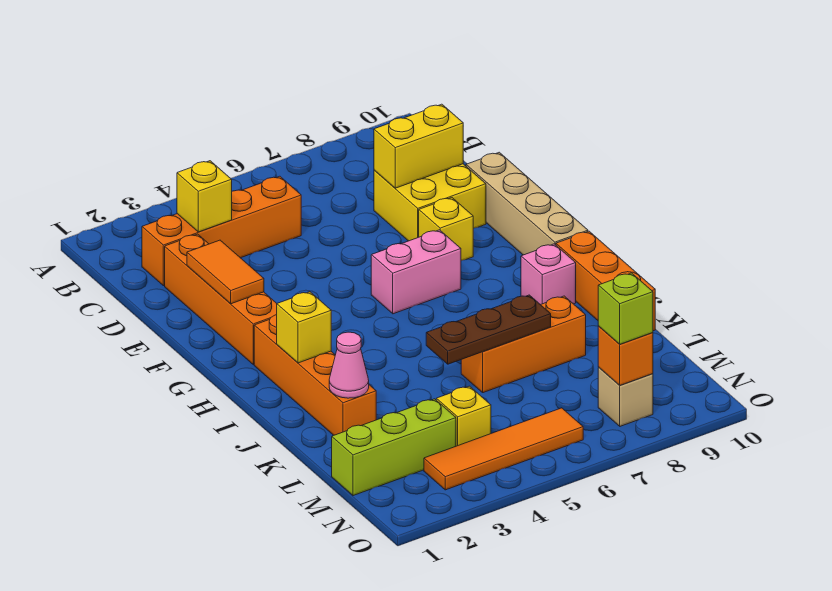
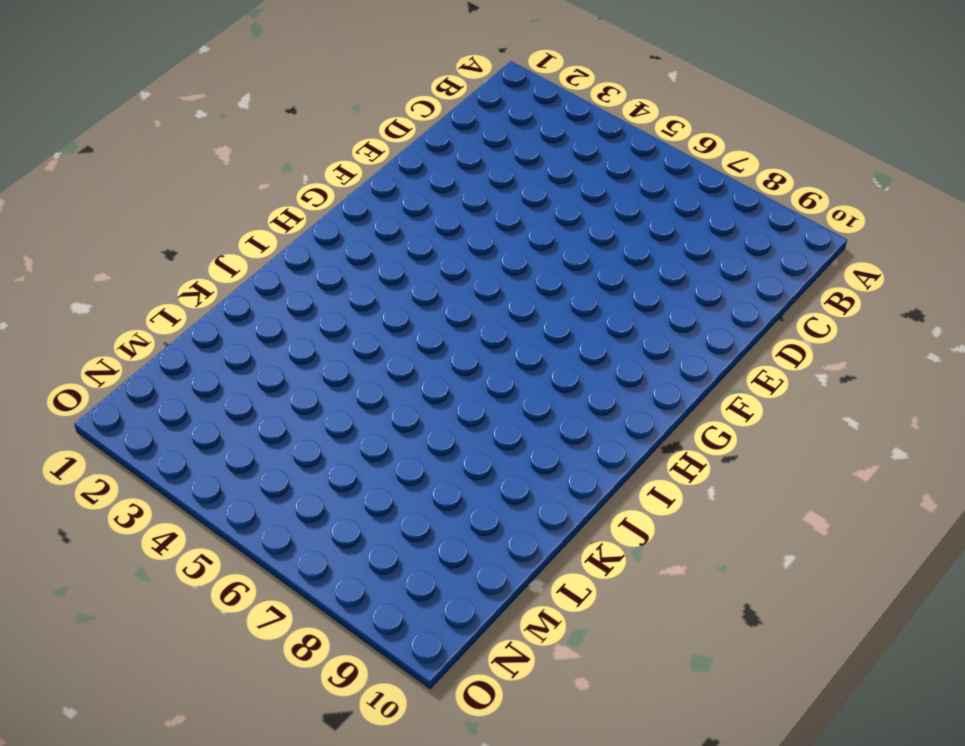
none -> orange 1x4 brick [142,176,301,286]
none -> orange 1x4 brick [165,234,277,365]
none -> yellow 2x2 brick [374,164,486,241]

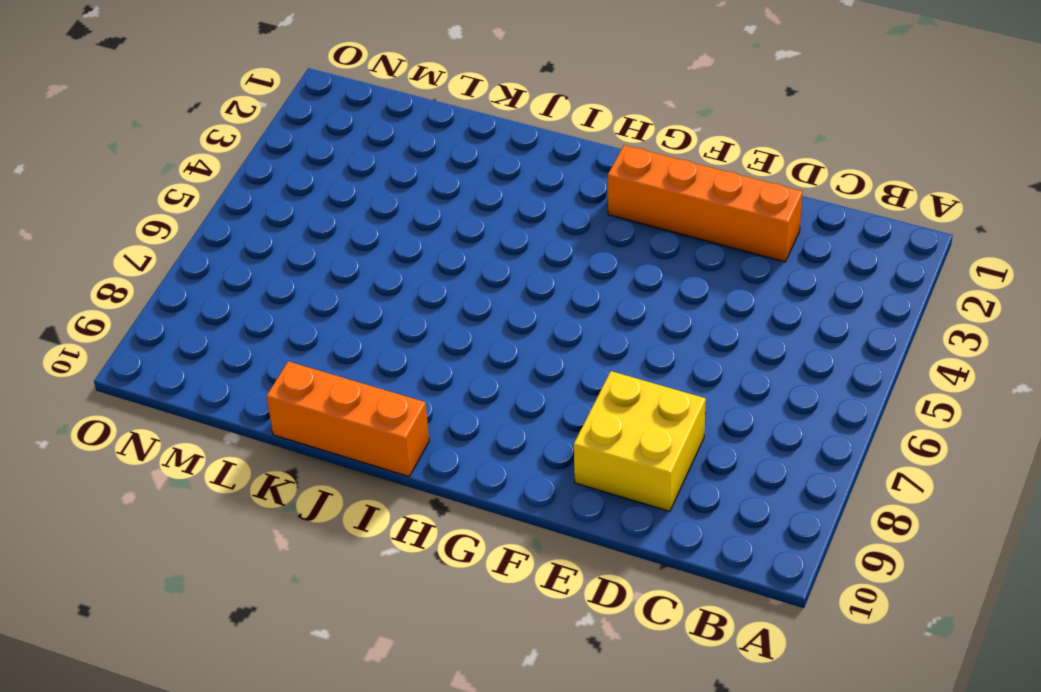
none -> orange 1x4 brick [142,176,301,286]
none -> tan 1x4 brick [466,152,588,255]
none -> yellow 1x1 brick [419,198,473,261]

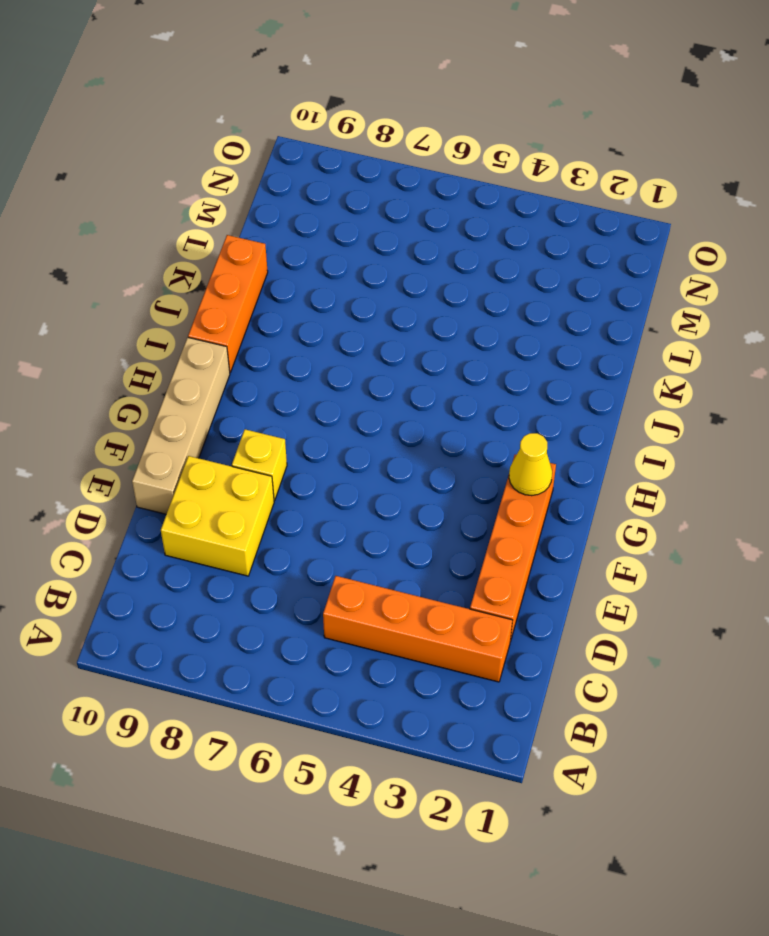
yellow 1x1 cone [509,433,552,496] -> none
none -> pink 1x2 brick [371,230,461,314]
none -> orange 1x4 brick [254,315,376,435]
none -> pink 1x1 brick [521,244,576,305]

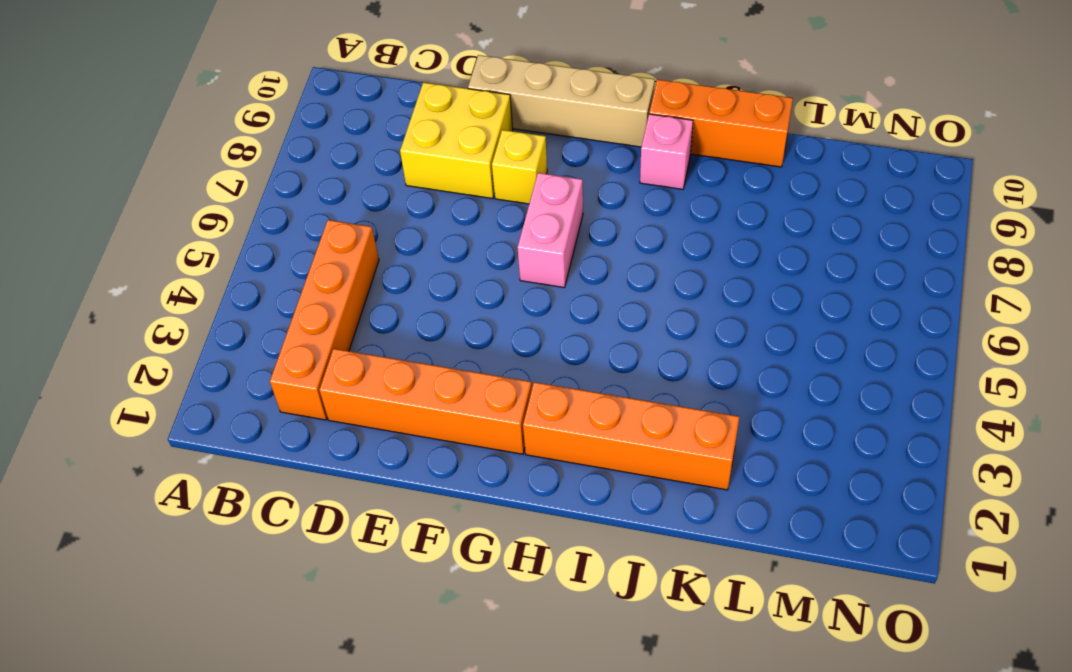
none -> orange 1x3 brick [461,296,586,393]
none -> lime 1x3 brick [332,399,456,496]
none -> yellow 1x1 brick [436,386,491,446]

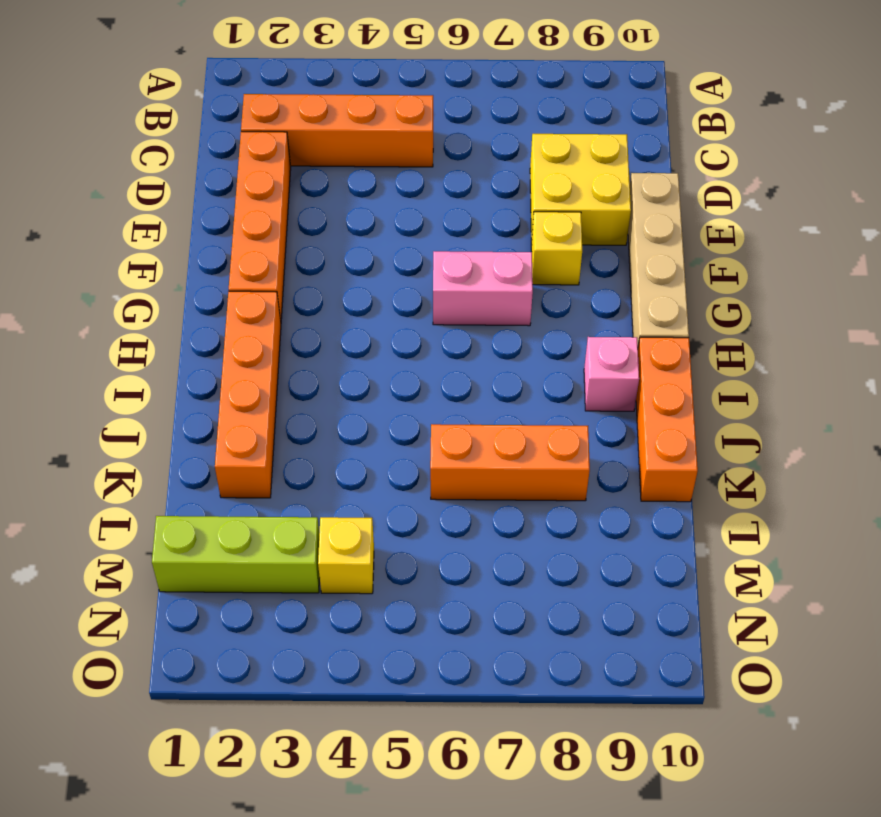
none -> orange 1x4 tile [424,408,583,490]
none -> tan 1x1 brick [598,368,653,426]
none -> yellow 1x1 brick [177,161,232,232]

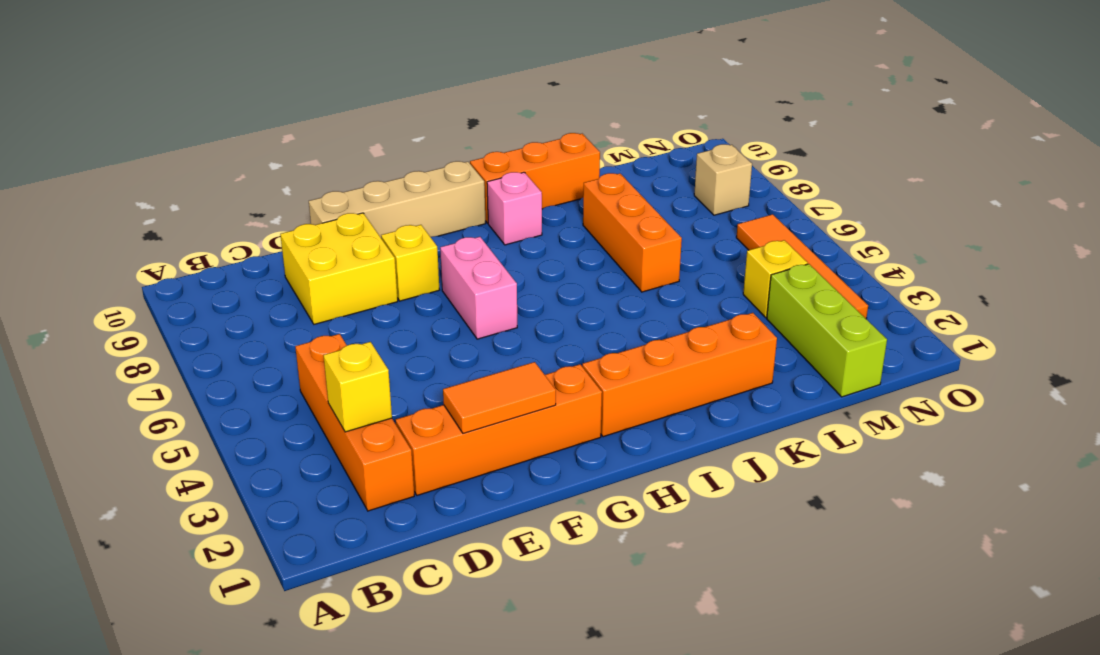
none -> yellow 1x2 brick [374,104,463,188]
none -> yellow 1x1 brick [277,292,331,363]
none -> pink 1x1 cone [329,332,369,398]

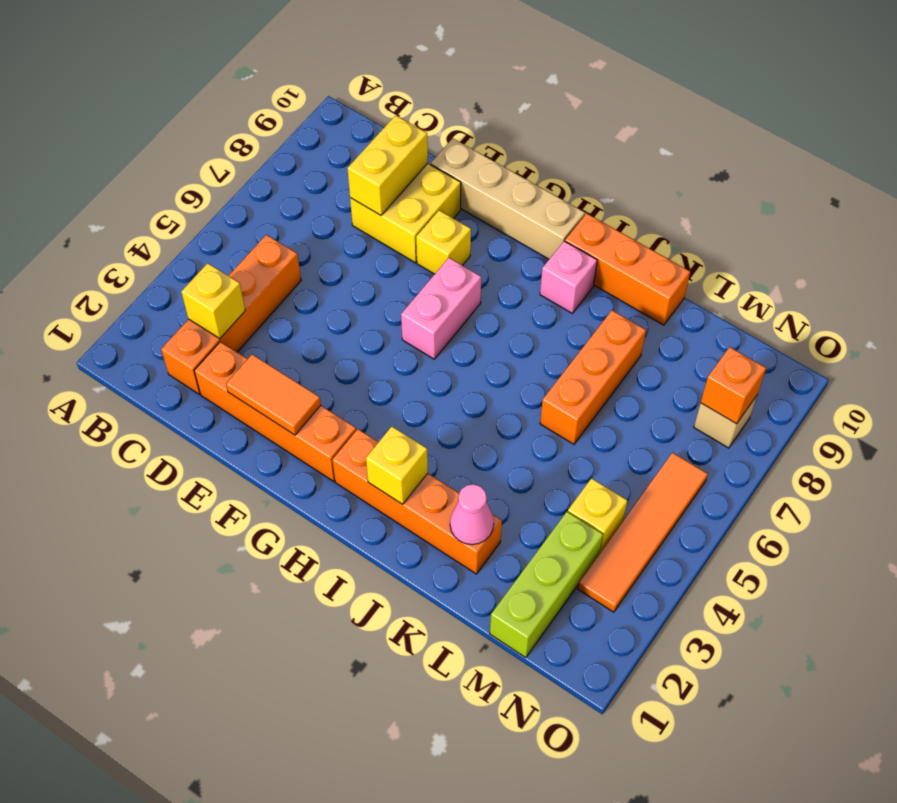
none -> brown 1x3 plate [426,295,551,364]
none -> lime 1x1 brick [598,273,653,344]

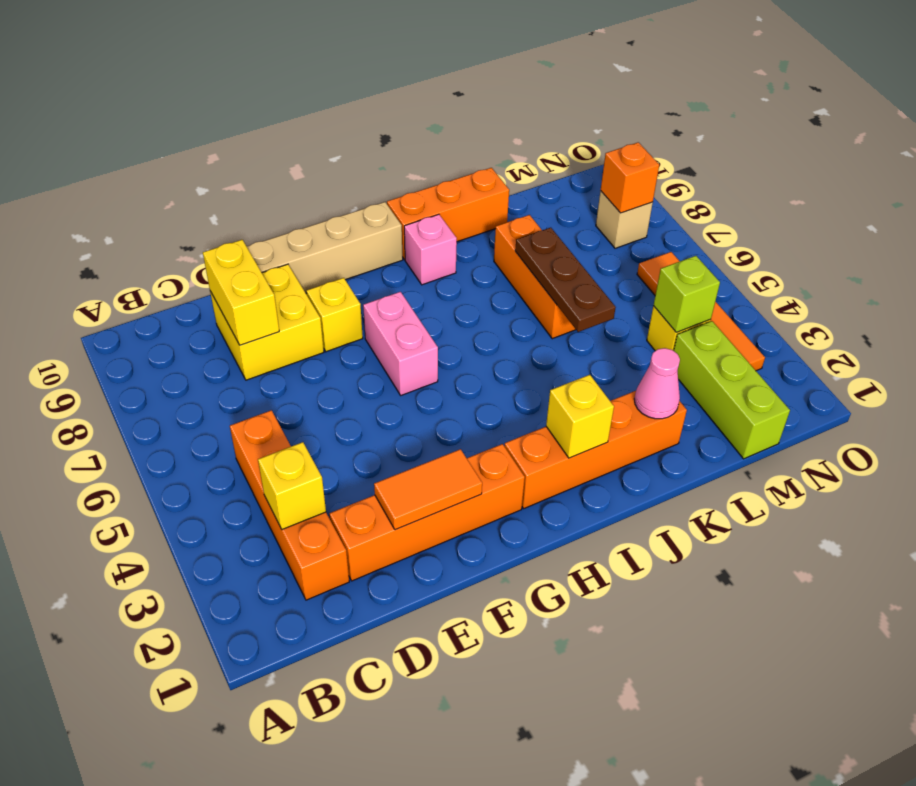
lime 1x1 brick [653,256,720,332] -> lime 1x1 brick moved to [598,273,653,344]

